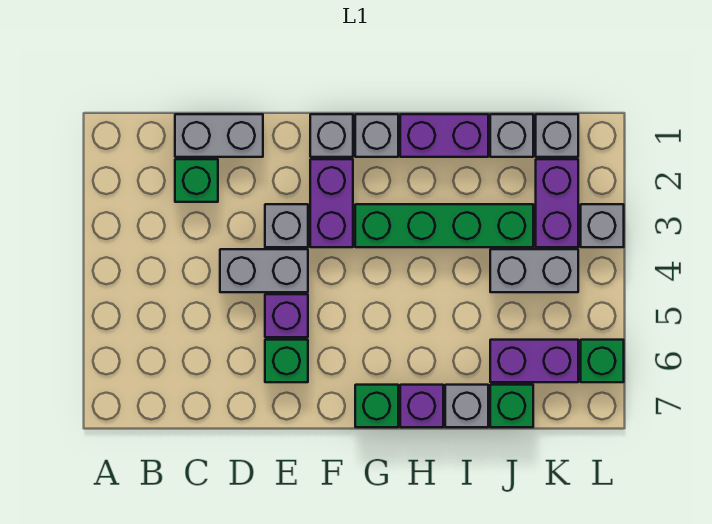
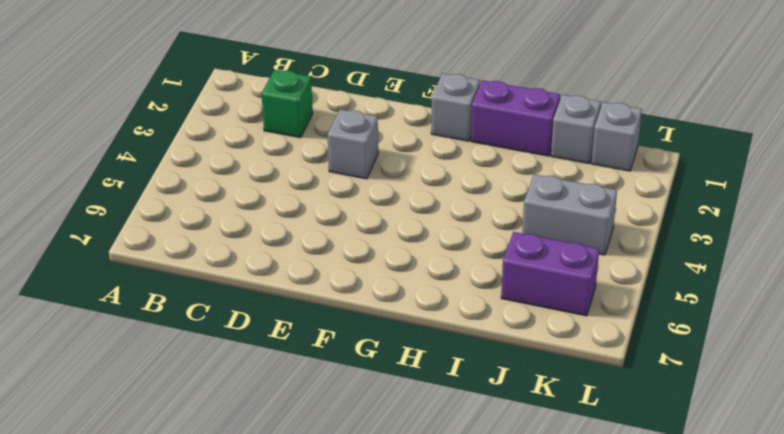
none -> grey 1x2 brick [175,114,263,157]
none -> grey 1x2 brick [220,249,308,292]
none -> purple 1x1 brick [265,294,308,337]

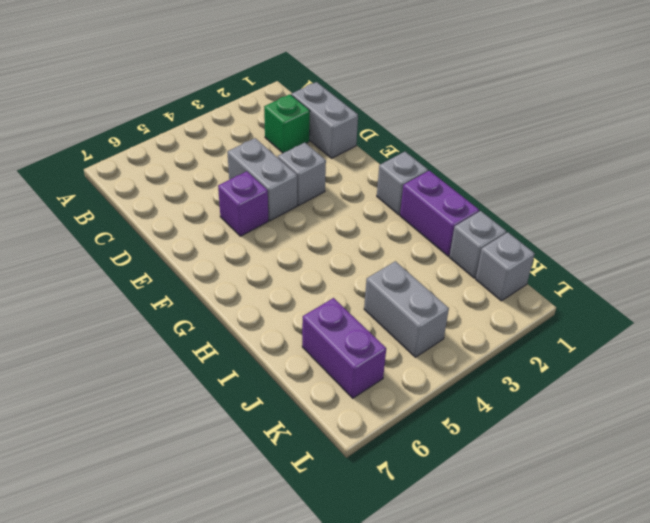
none -> green 1x1 brick [265,340,308,382]
none -> grey 1x1 brick [310,114,353,157]
none -> purple 1x2 brick [310,159,353,247]

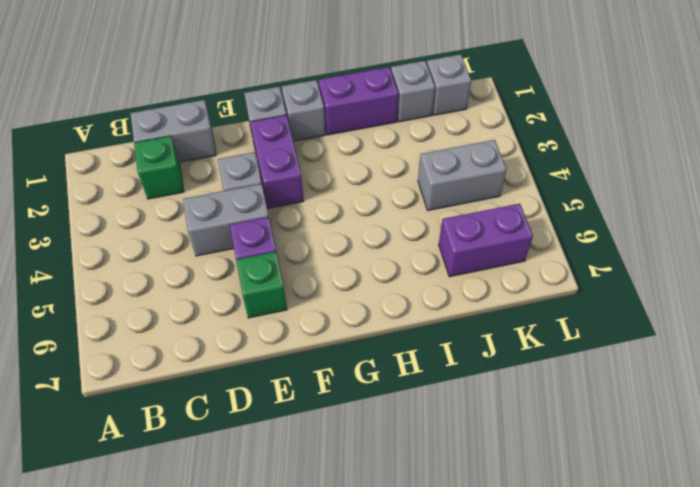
none -> green 1x4 brick [355,204,533,247]
none -> green 1x1 brick [355,385,398,427]
none -> purple 1x1 brick [400,385,443,427]

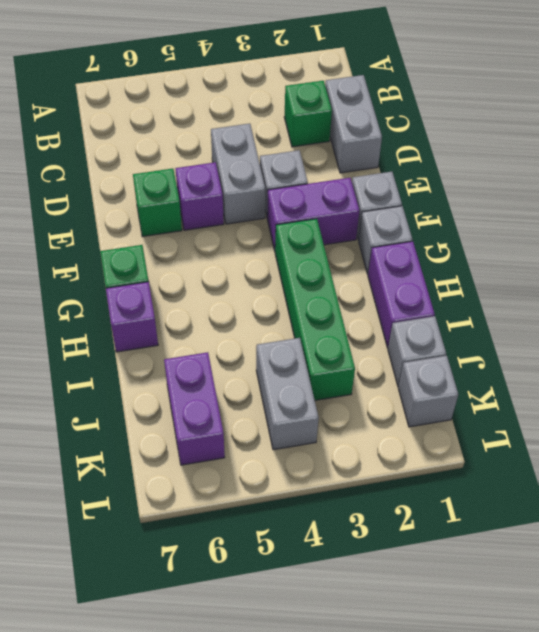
none -> grey 1x1 brick [445,385,488,427]
none -> green 1x1 brick [490,385,533,427]
none -> purple 1x2 brick [536,159,578,247]

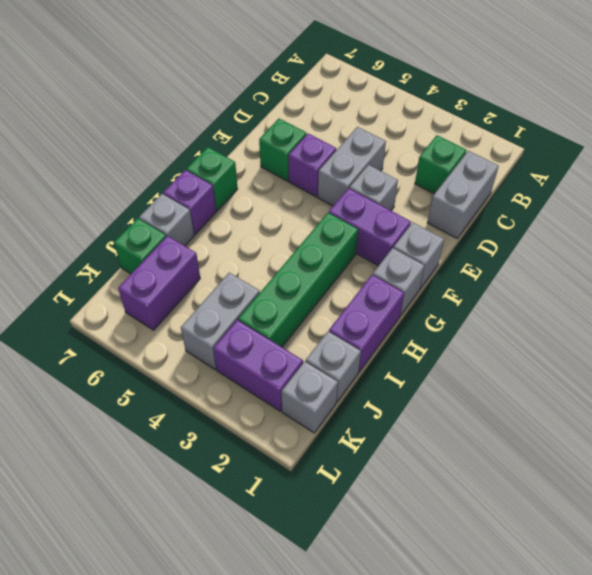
none -> grey 1x1 brick [581,204,624,247]
none -> green 1x1 brick [581,340,624,382]

